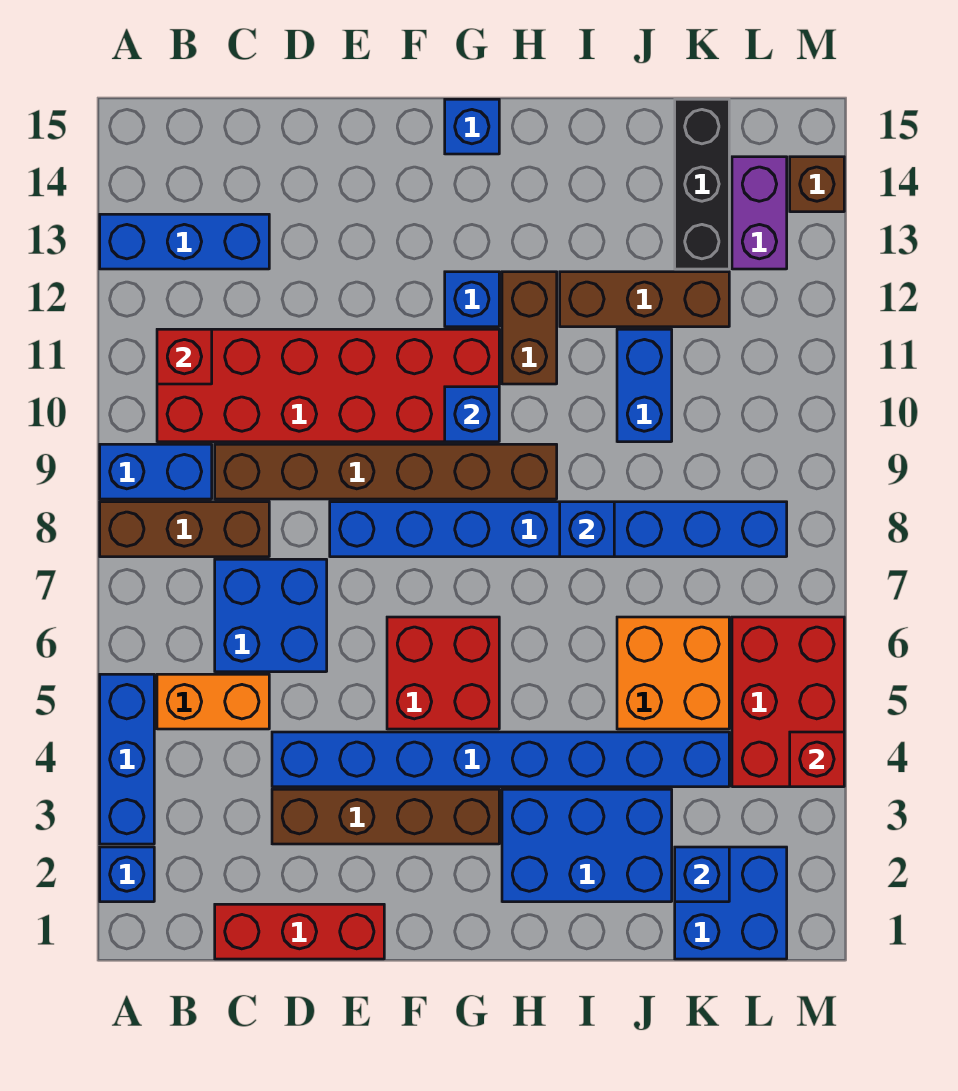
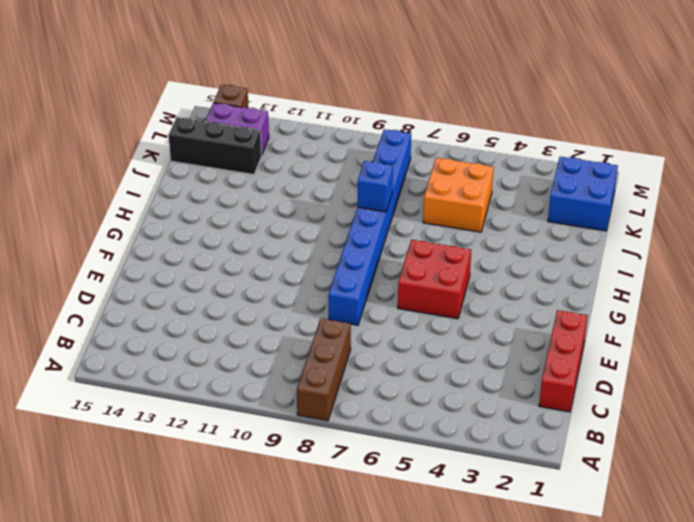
none -> blue 1x1 brick [100,847,154,902]
none -> blue 1x3 brick [100,674,154,844]
none -> blue 1x2 brick [100,444,212,499]
none -> blue 1x3 brick [100,214,269,269]

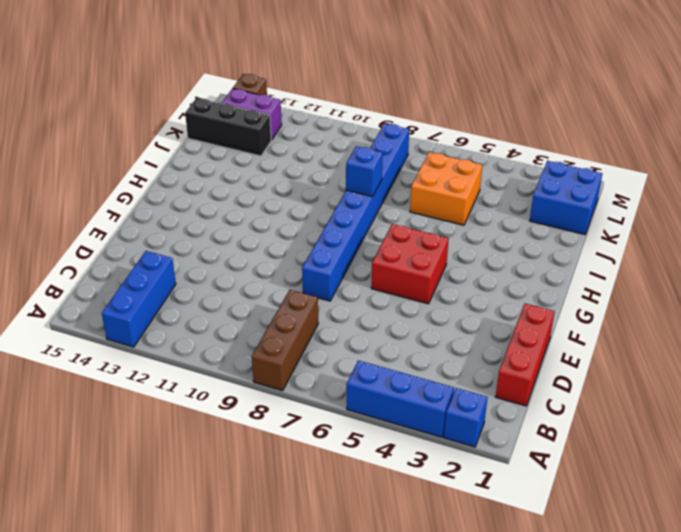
none -> blue 1x2 brick [100,444,212,499]
none -> orange 1x2 brick [157,674,269,729]
none -> red 2x6 brick [157,329,499,442]
none -> blue 2x2 brick [215,559,327,672]

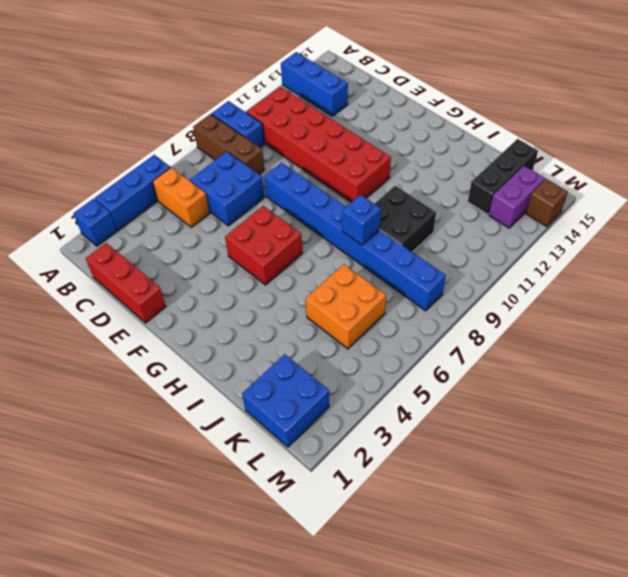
black 2x2 brick [374,186,436,252] -> blue 1x2 brick [617,329,672,442]
none -> brown 1x6 brick [215,444,557,499]
none -> brown 1x4 brick [272,789,499,844]
none -> blue 1x8 brick [272,732,729,787]
none -> blue 1x1 brick [445,272,499,327]

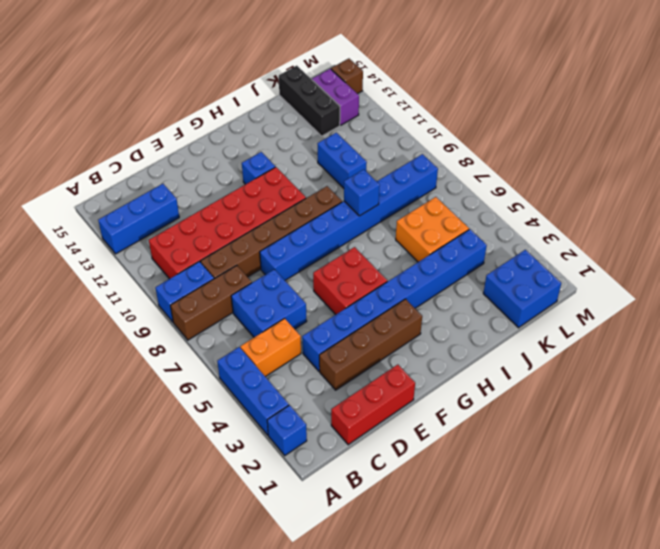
none -> blue 1x1 brick [445,99,499,154]
none -> blue 2x3 brick [502,789,672,902]
none -> brown 1x2 brick [502,272,557,384]
none -> brown 1x3 brick [560,272,729,327]

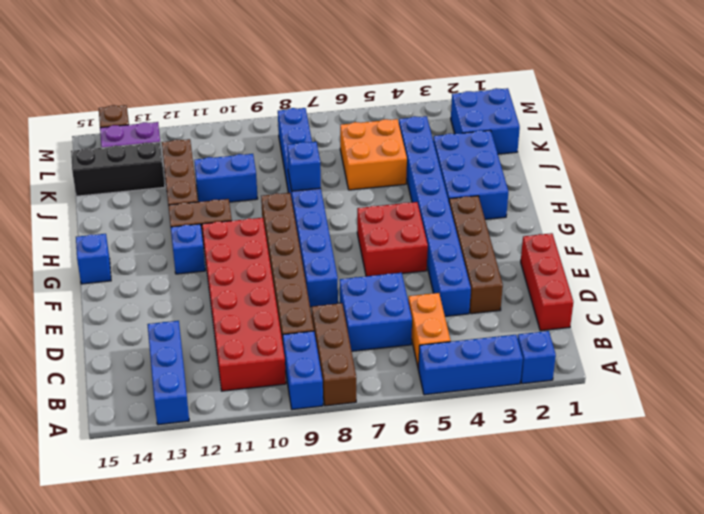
none -> red 2x3 brick [732,617,844,787]
none -> red 1x1 brick [157,329,212,384]
none -> blue 1x1 brick [445,387,499,442]
none -> blue 1x1 brick [675,847,729,902]

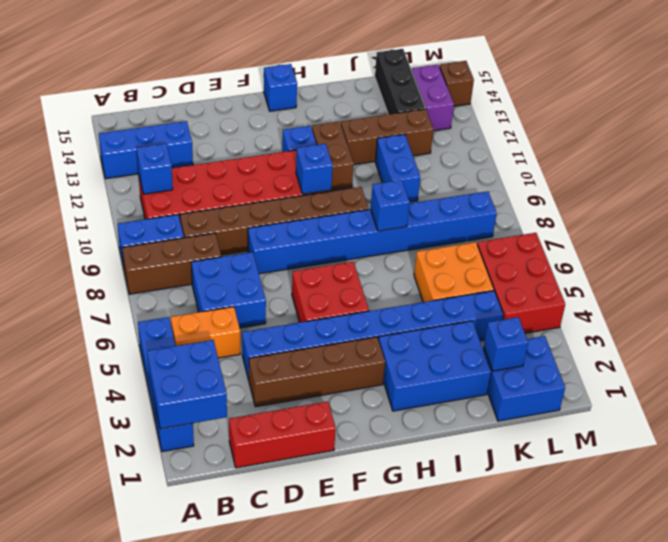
blue 2x2 brick [147,340,227,429] -> none
blue 1x1 brick [137,143,173,194] -> red 1x1 brick [157,329,212,384]
none -> red 1x1 brick [790,732,844,787]

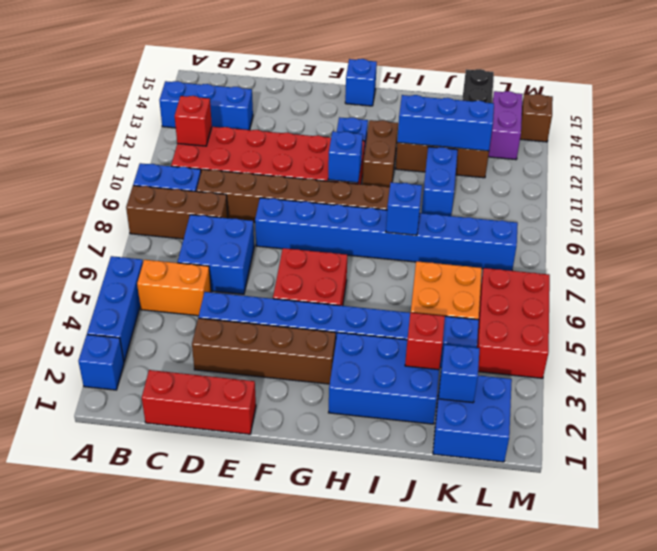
blue 1x3 brick [397,95,494,151] -> none
red 1x1 brick [405,313,445,370] -> red 1x1 brick moved to [790,732,844,787]

